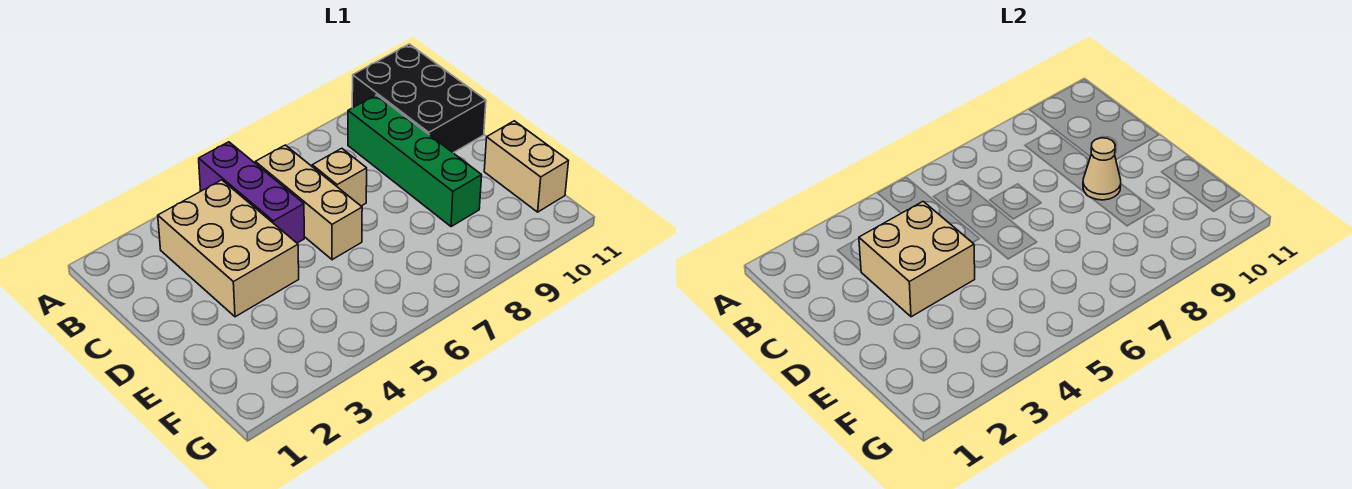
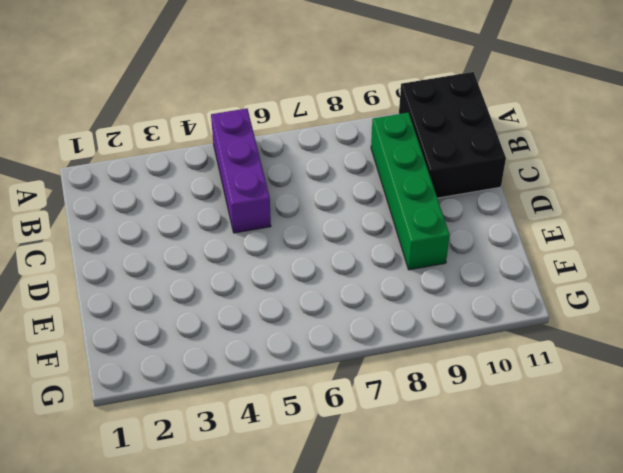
none -> tan 2x3 brick [158,180,299,317]
none -> tan 1x3 brick [255,145,362,260]

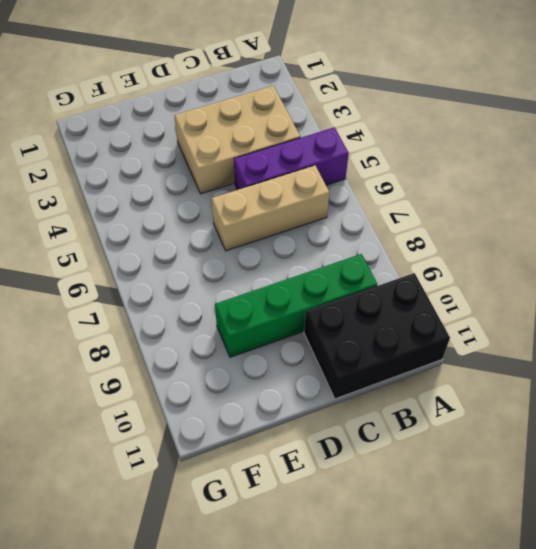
none -> tan 1x1 brick [312,148,367,206]
none -> tan 1x2 brick [484,121,568,212]

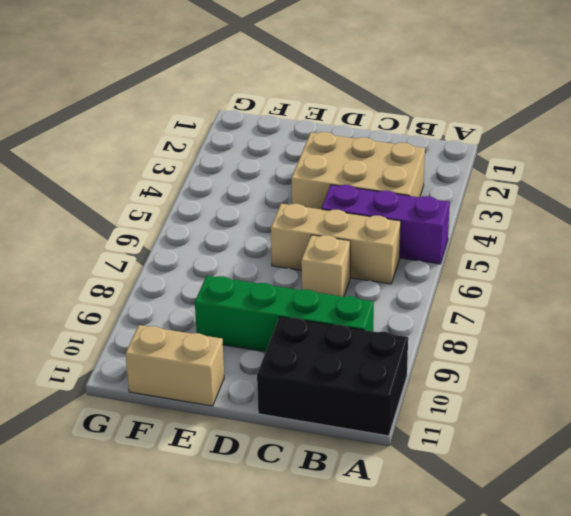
none -> tan 2x2 brick [859,202,975,317]
none -> tan 1x1 cone [1083,138,1121,200]

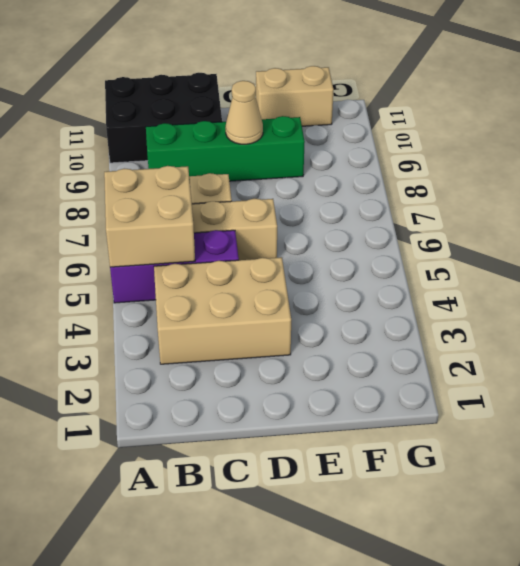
tan 2x2 brick [104,166,195,267] -> tan 2x2 brick moved to [859,202,975,317]

